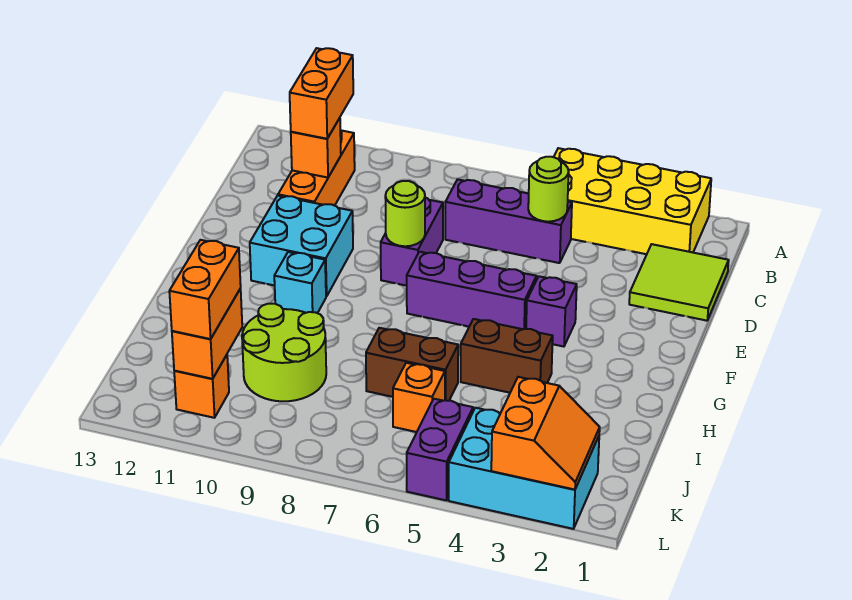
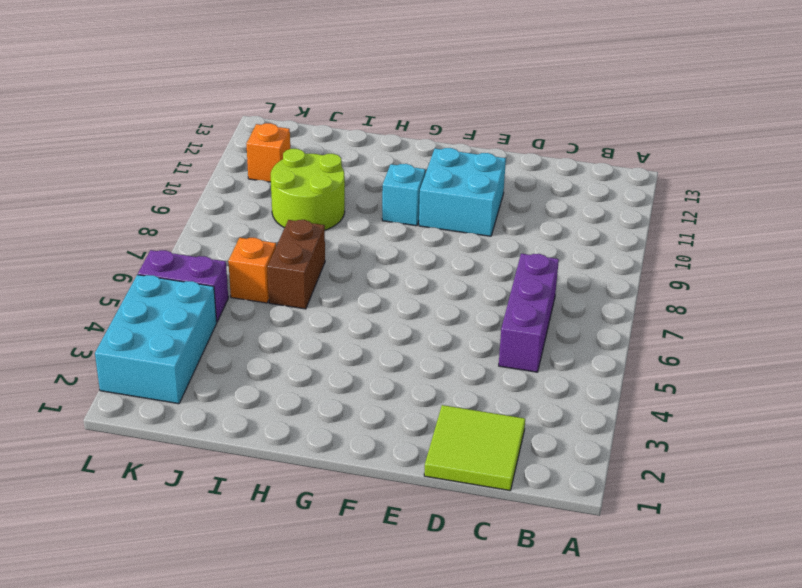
none -> yellow 2x4 brick [554,148,711,254]
none -> orange 1x3 brick [278,130,355,206]
none -> purple 1x2 brick [381,198,443,286]

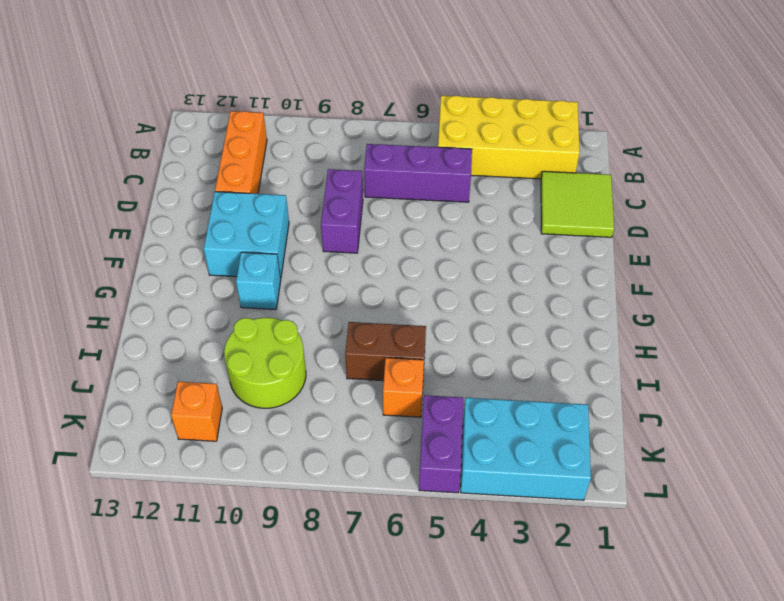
none -> purple 1x1 brick [526,276,577,347]
none -> purple 1x3 brick [407,252,537,329]
none -> brown 1x2 brick [461,319,553,393]

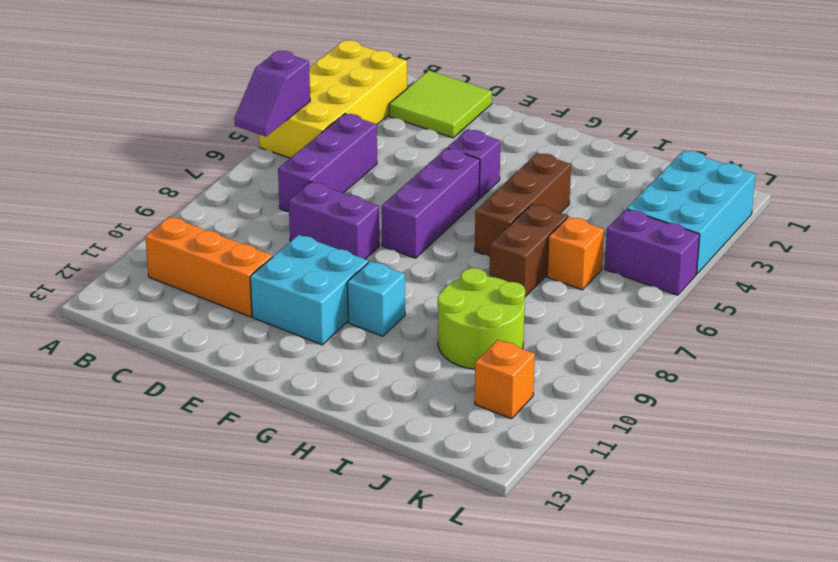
purple 1x2 slope [234,51,310,137] -> none
brown 1x3 brick [475,153,571,257] -> brown 1x2 brick [461,319,553,393]
none -> lime 1x1 round brick [528,157,569,222]
none -> orange 1x1 brick [291,118,341,178]
none -> lime 1x1 round brick [385,181,425,246]

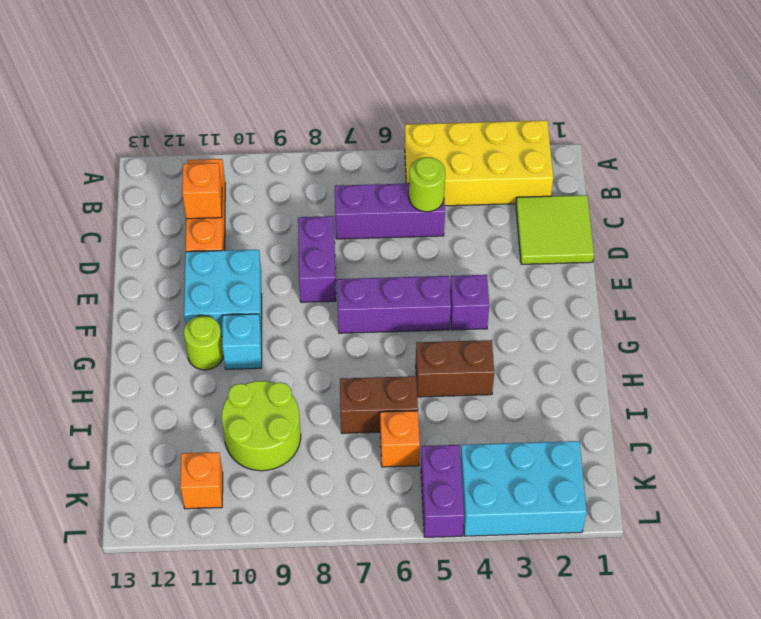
lime 1x1 round brick [184,316,223,370] -> lime 1x1 round brick moved to [385,181,425,246]
none -> orange 1x2 brick [172,289,242,379]
none -> orange 2x2 slope [491,377,600,490]
none -> orange 1x2 brick [290,48,353,139]

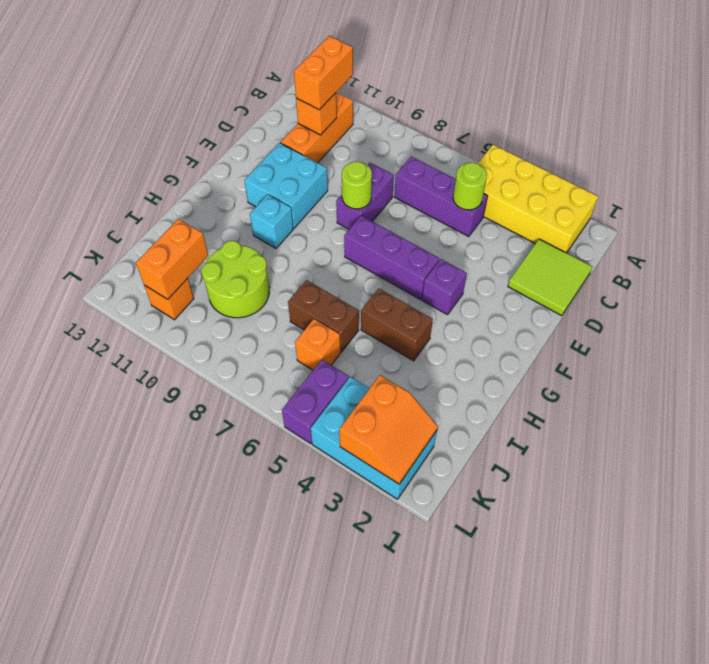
none -> orange 1x2 brick [169,240,241,339]

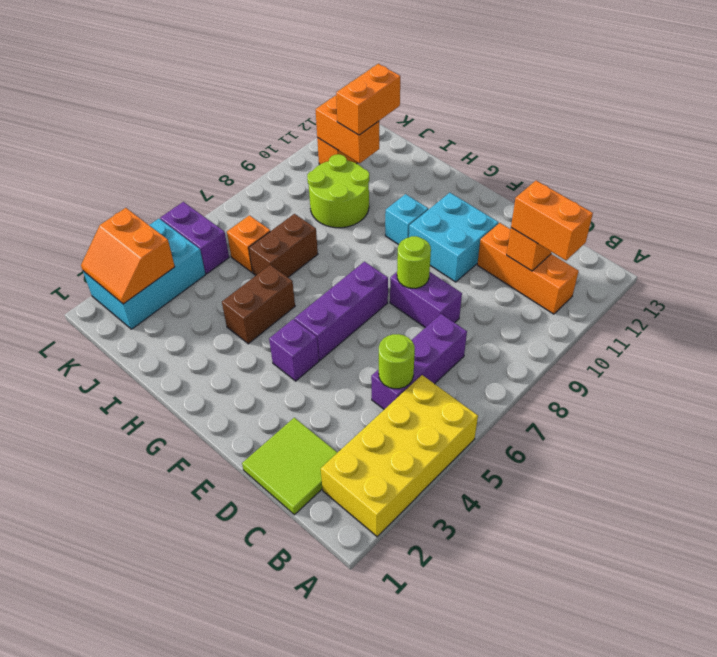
orange 1x2 brick [336,64,400,135] -> orange 1x2 brick turned to [169,240,241,339]

